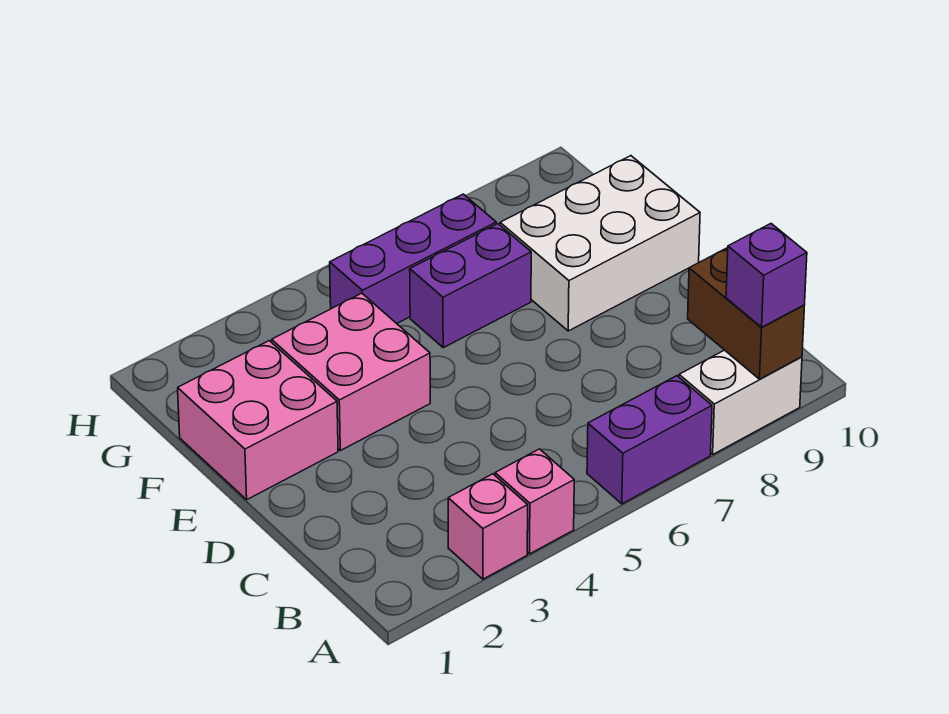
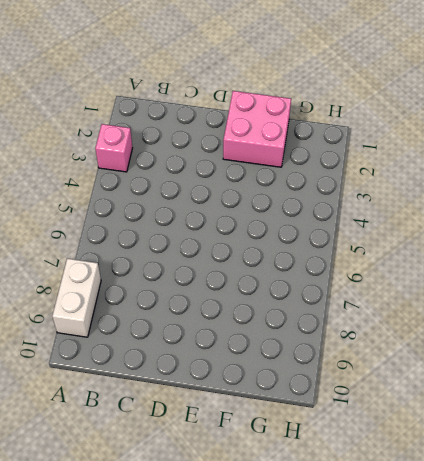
none -> pink 1x1 brick [495,449,574,554]
none -> purple 1x2 brick [587,376,712,504]

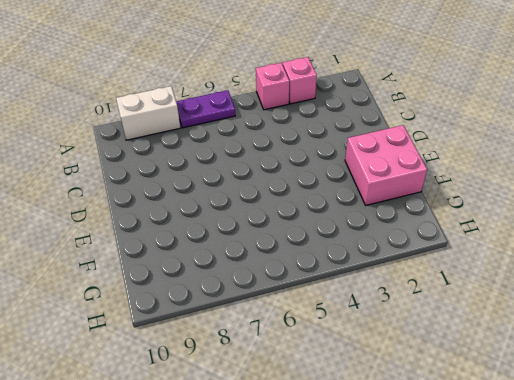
purple 1x2 plate [176,90,235,128] -> purple 1x2 brick [587,376,712,504]
none -> pink 2x2 brick [272,293,430,451]
none -> white 2x3 brick [500,156,700,331]

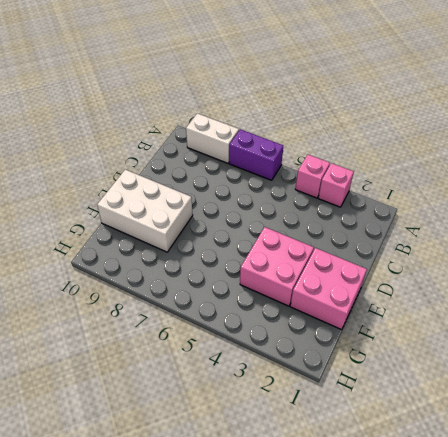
none -> purple 1x2 brick [410,224,531,348]
none -> purple 1x3 brick [330,194,496,323]

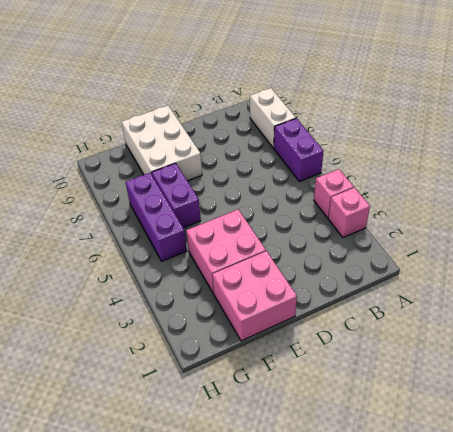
none -> brown 1x2 brick [688,248,804,379]
none -> purple 1x1 brick [726,224,807,327]

